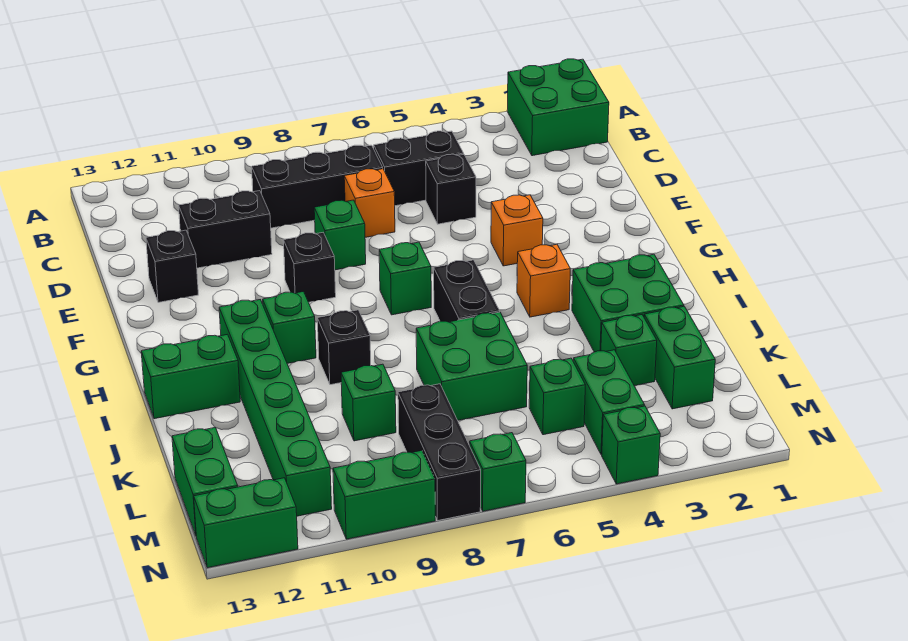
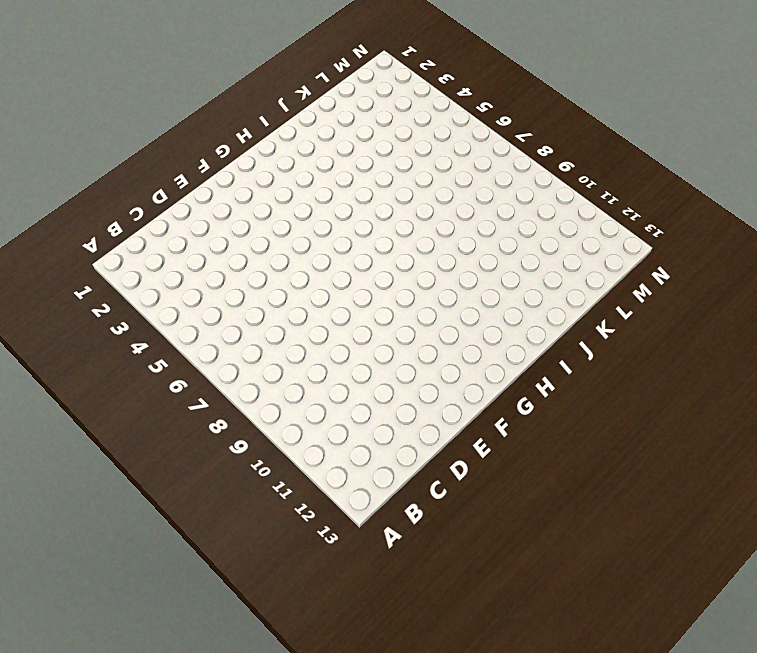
none -> green 2x2 brick [507,59,609,156]
none -> black 1x2 brick [374,131,464,206]
none -> black 1x3 brick [252,145,383,228]
none -> black 1x1 brick [426,154,476,224]

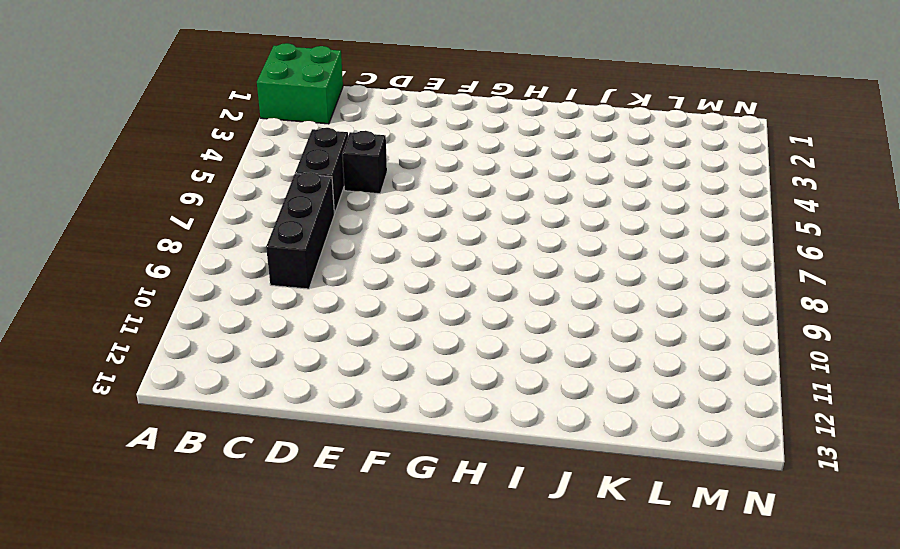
none -> orange 1x1 brick [344,169,395,237]
none -> black 1x2 brick [179,191,272,268]
none -> green 1x1 brick [314,200,366,270]
none -> black 1x1 brick [146,230,198,303]

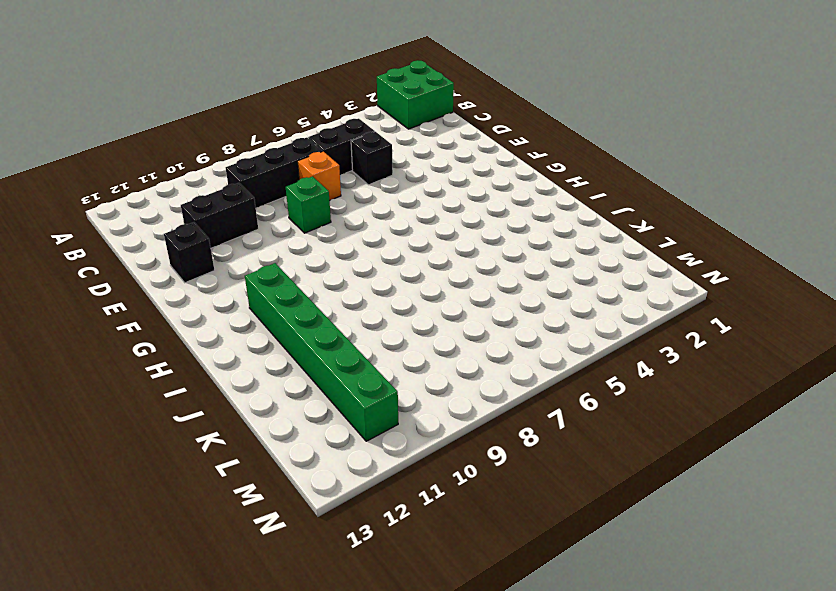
none -> orange 1x1 brick [491,195,543,266]
none -> black 1x1 brick [283,233,336,302]
none -> green 1x1 brick [379,242,431,315]
none -> orange 1x1 brick [517,244,570,317]

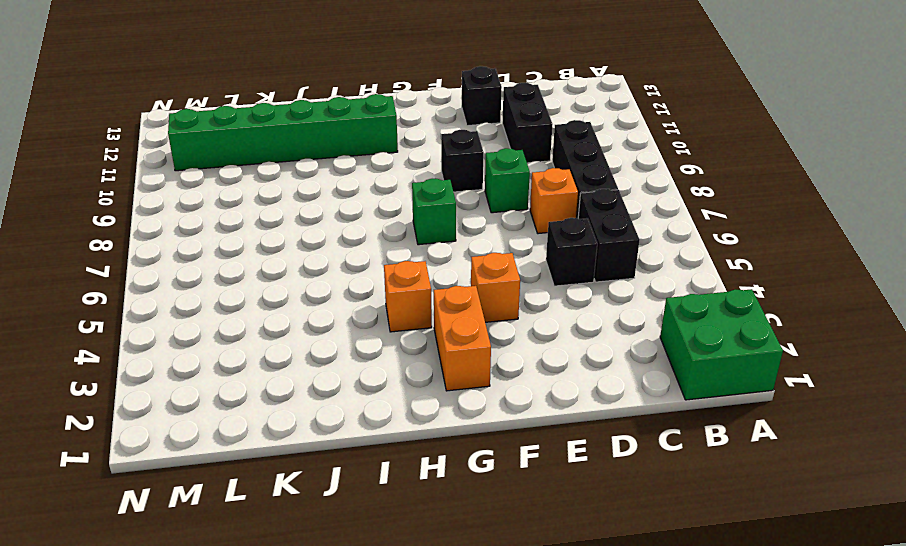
orange 1x2 brick [434,286,491,391] -> none
none -> black 1x2 brick [434,260,500,322]
none -> green 1x1 brick [263,292,316,363]
none -> green 2x2 brick [572,254,684,352]
none -> black 1x1 brick [317,310,371,385]

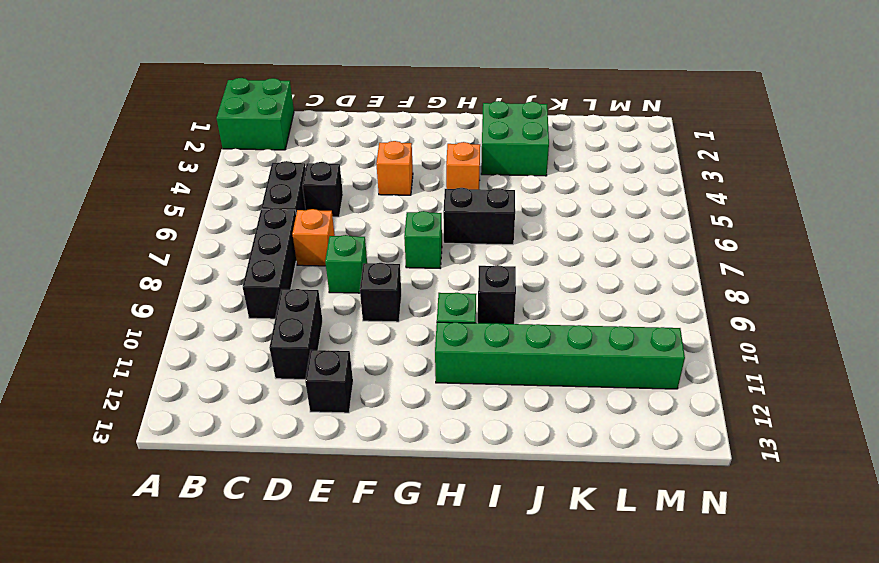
none -> green 1x2 brick [141,334,240,419]
none -> green 2x2 brick [416,312,527,420]
none -> green 1x2 brick [644,306,715,409]
none -> green 1x1 brick [601,315,657,386]

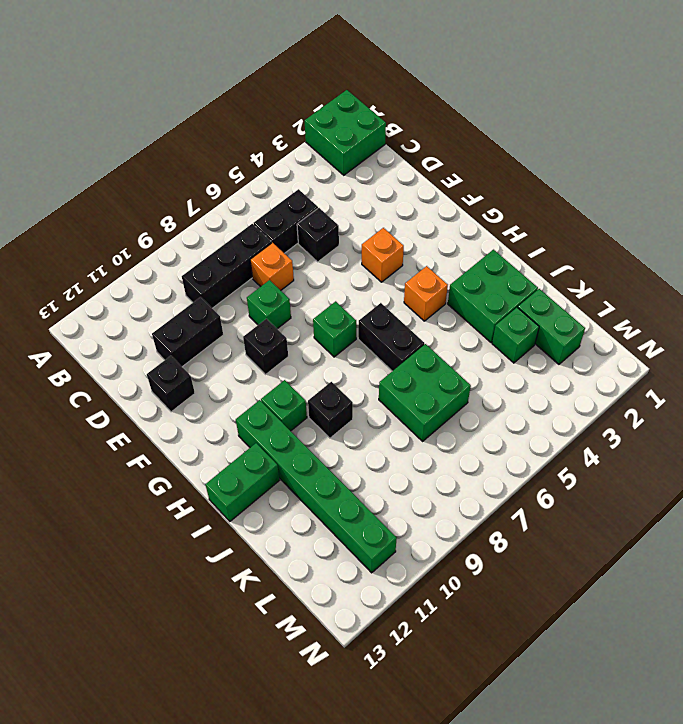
none -> green 1x1 brick [341,364,396,441]
none -> green 1x2 brick [573,350,644,455]
none -> green 1x1 brick [529,358,585,435]
none -> black 1x3 brick [398,384,481,520]

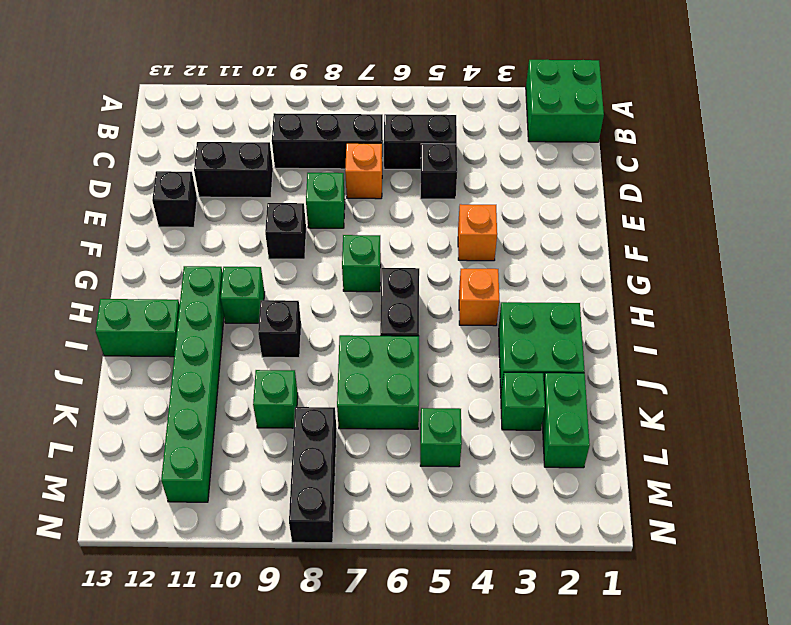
none -> green 1x2 brick [573,350,644,455]
none -> green 1x2 brick [172,427,238,535]
none -> green 1x1 brick [602,406,660,484]
none -> green 1x1 brick [470,433,526,511]

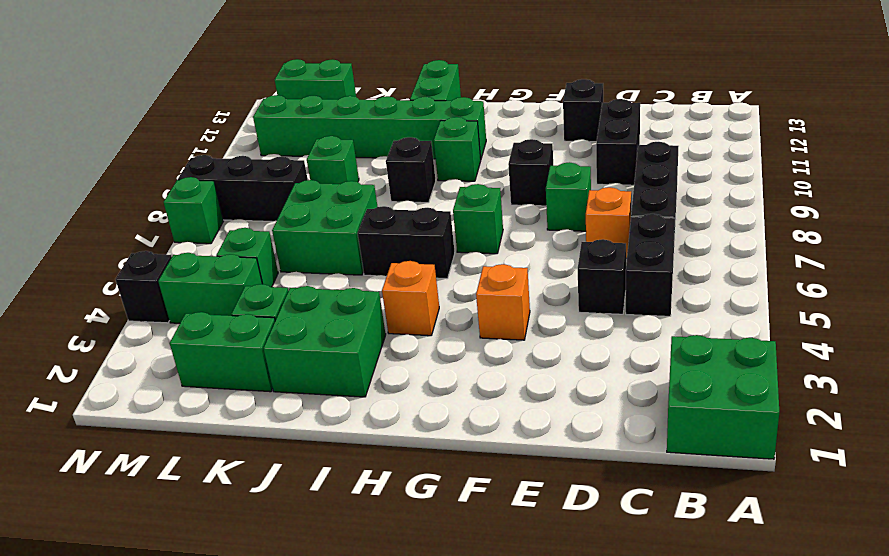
black 1x1 brick [115,251,172,323] -> green 1x1 brick [602,406,660,484]
none -> green 1x2 brick [333,451,435,539]
none -> green 1x2 brick [194,478,298,568]

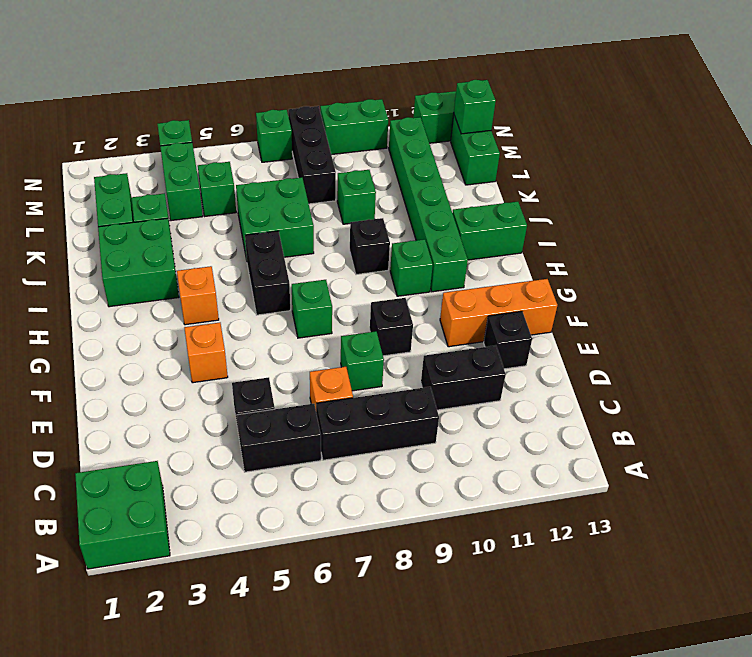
orange 1x3 brick [440,279,557,347] -> none
green 1x1 brick [454,80,496,134] -> none

